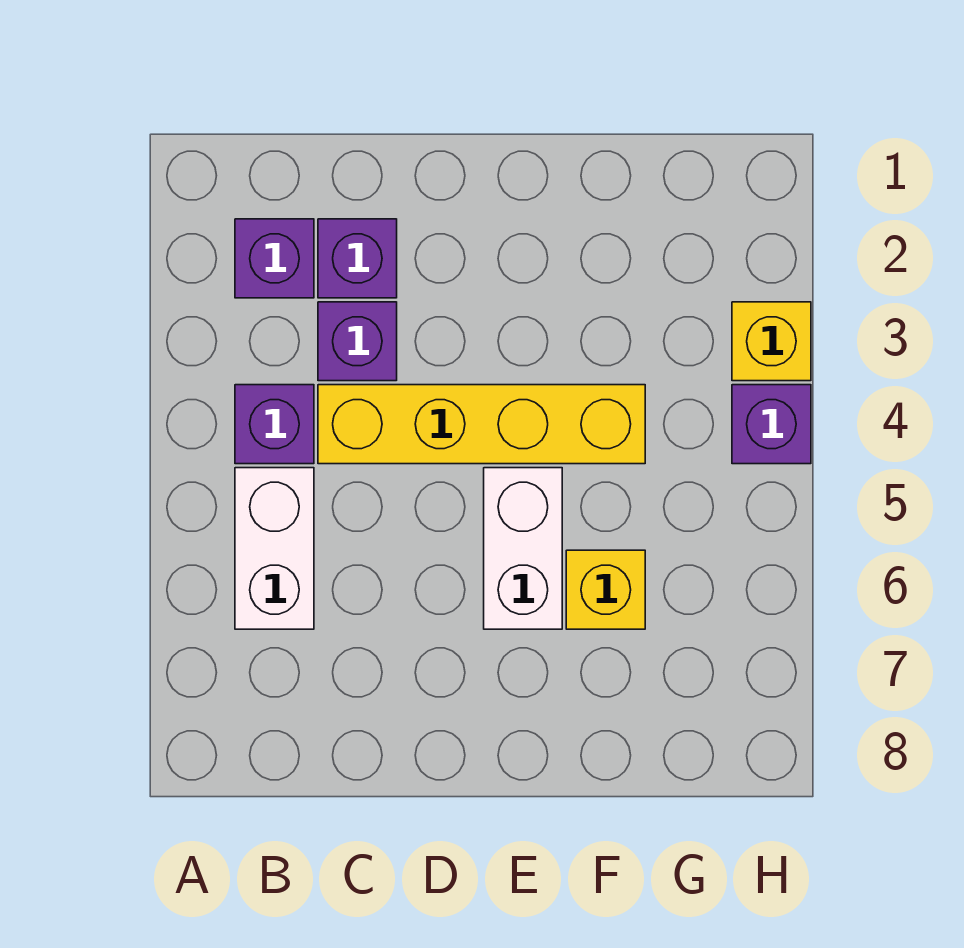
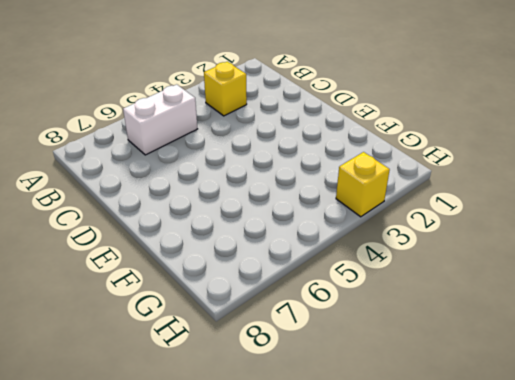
yellow 1x1 brick [204,62,247,116] -> yellow 1x1 brick moved to [566,550,645,629]
none -> purple 1x1 brick [235,219,314,298]
none -> purple 1x1 brick [235,385,314,464]

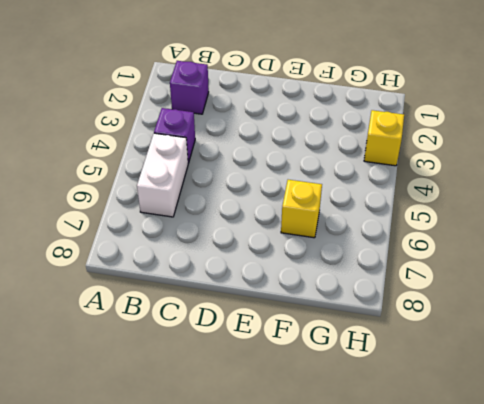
none -> purple 1x1 brick [318,219,397,298]
none -> purple 1x1 brick [318,302,397,381]

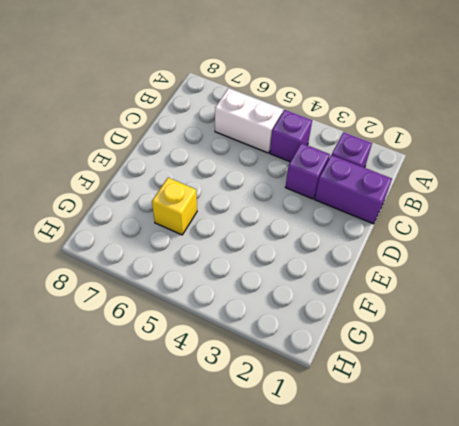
purple 1x2 brick [315,155,392,224] -> purple 1x1 brick [318,219,397,298]
none -> yellow 1x4 brick [318,385,645,464]
none -> white 1x2 brick [484,468,562,629]

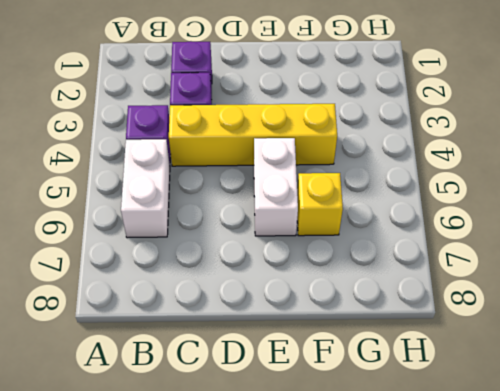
none -> purple 1x1 brick [235,219,314,298]
none -> yellow 1x1 brick [732,302,811,381]

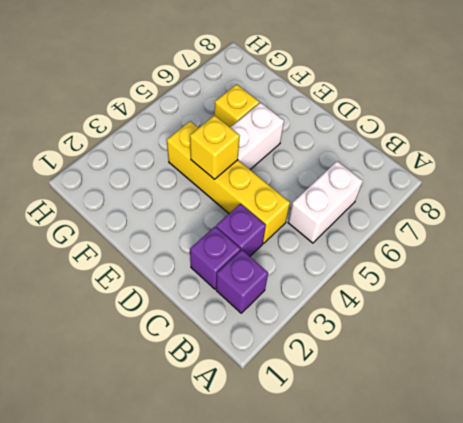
yellow 1x1 brick [190,115,240,179] -> yellow 1x1 brick moved to [732,302,811,381]
none -> purple 1x1 brick [235,385,314,464]
none -> purple 1x1 brick [732,385,811,464]

